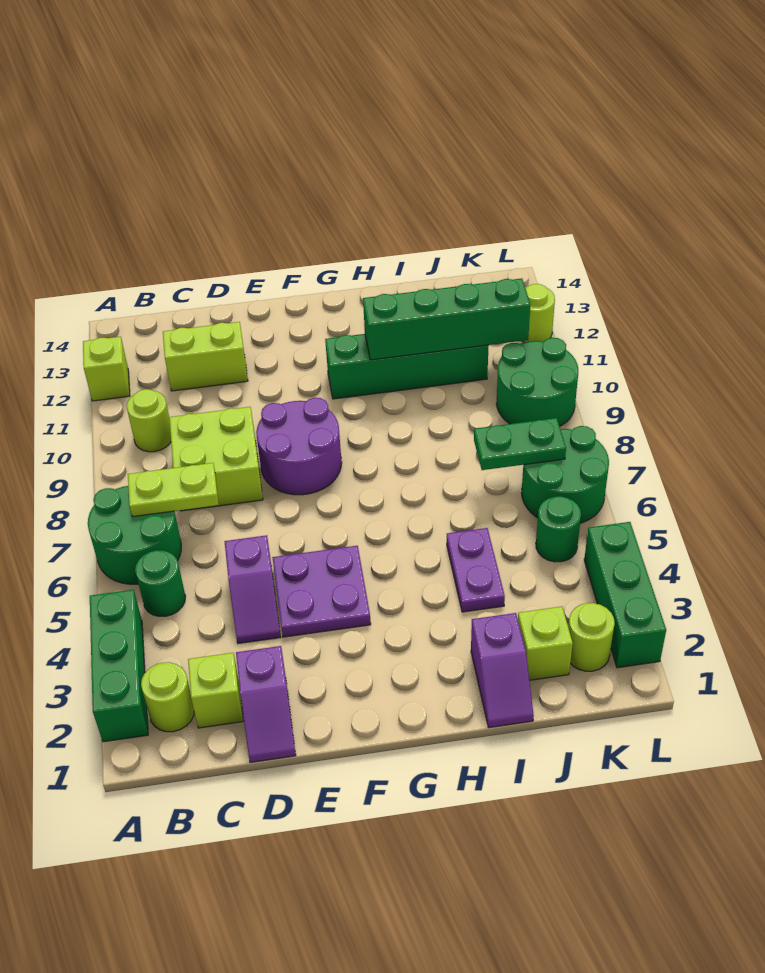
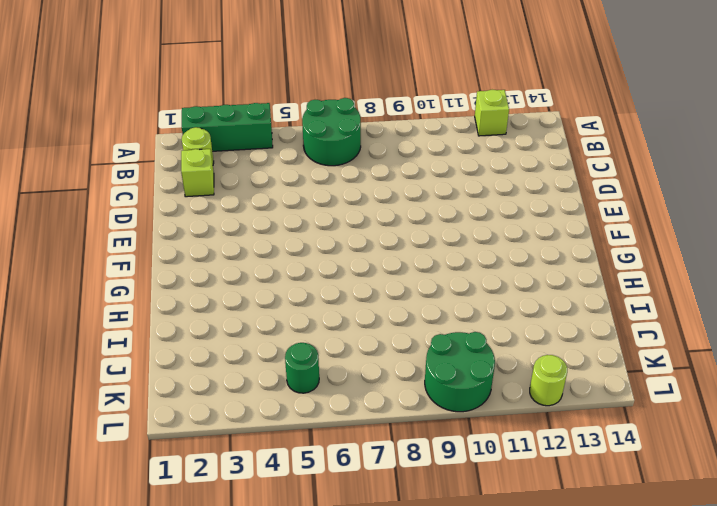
none -> green 1x1 round brick [135,550,185,616]
none -> lime 1x1 round brick [127,389,171,452]
none -> lime 2x2 brick [169,407,263,511]

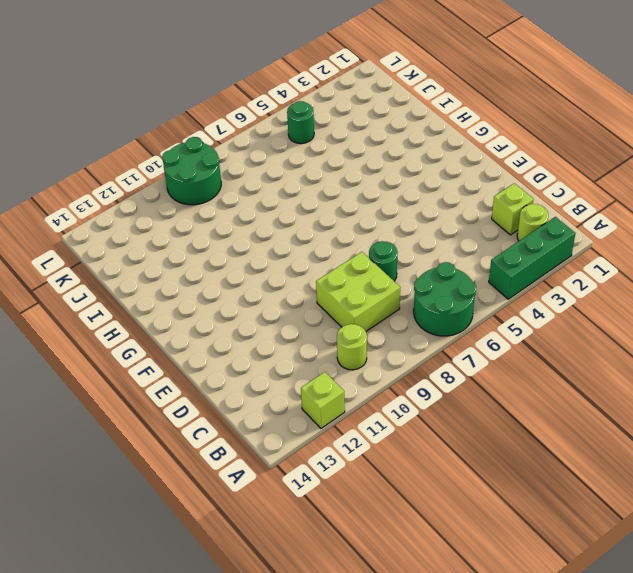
green 1x1 round brick [369,241,398,281] -> green 1x1 round brick moved to [135,550,185,616]
none -> lime 1x2 brick [163,322,248,391]
none -> purple 1x2 slope [236,646,296,762]
none -> purple 1x2 slope [224,535,281,643]

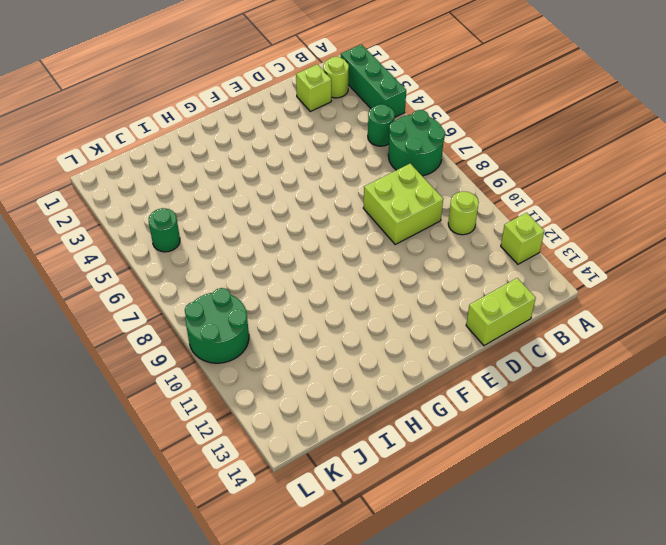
lime 1x2 brick [466,278,536,346] -> lime 1x2 brick moved to [163,322,248,391]
none -> purple 1x2 slope [236,646,296,762]
none -> purple 1x2 slope [224,535,281,643]
none -> purple 2x2 plate [272,546,371,637]

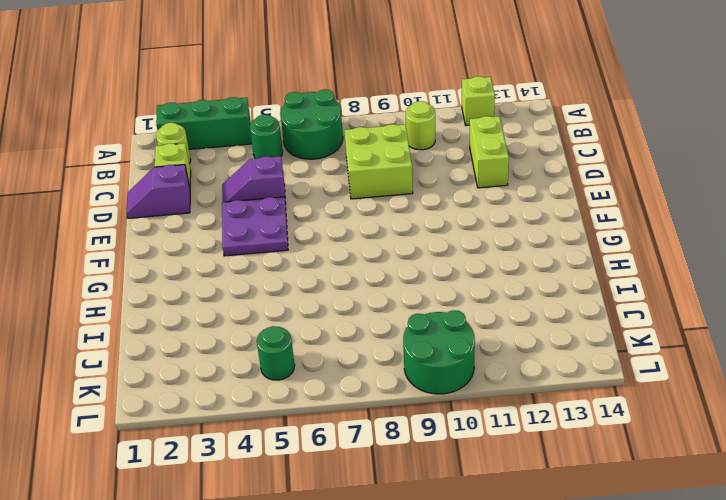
none -> purple 2x2 round brick [256,398,342,495]
none -> green 1x4 brick [325,334,489,399]
none -> purple 1x2 slope [471,613,534,728]

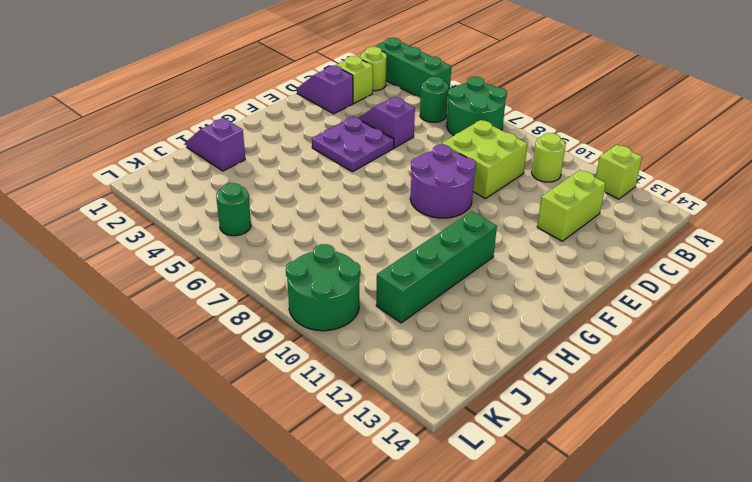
none -> purple 1x2 plate [447,528,505,612]
none -> lime 1x1 brick [518,607,573,680]
none -> lime 1x1 round brick [568,603,615,671]

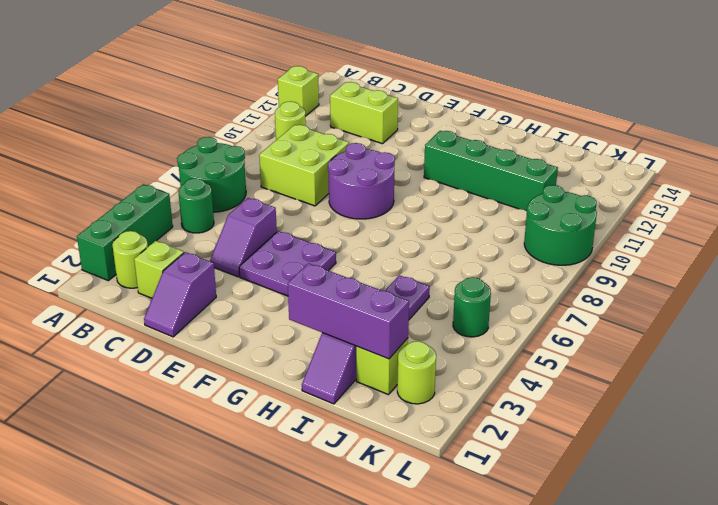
purple 1x3 brick [288,263,409,359] -> none
none -> green 2x2 round brick [522,426,609,523]
none -> green 1x3 brick [584,522,666,668]
none -> lime 1x1 round brick [522,284,555,343]

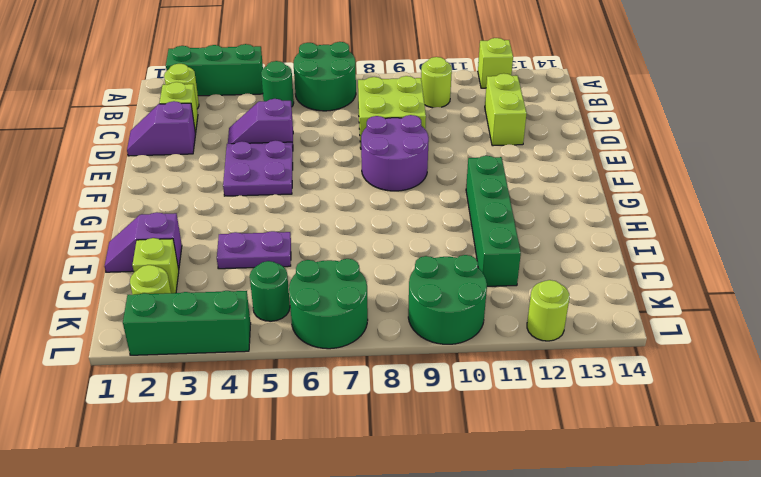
none -> lime 1x2 plate [128,463,218,517]
none -> green 1x4 brick [363,278,531,360]
none -> green 1x2 plate [474,418,566,470]

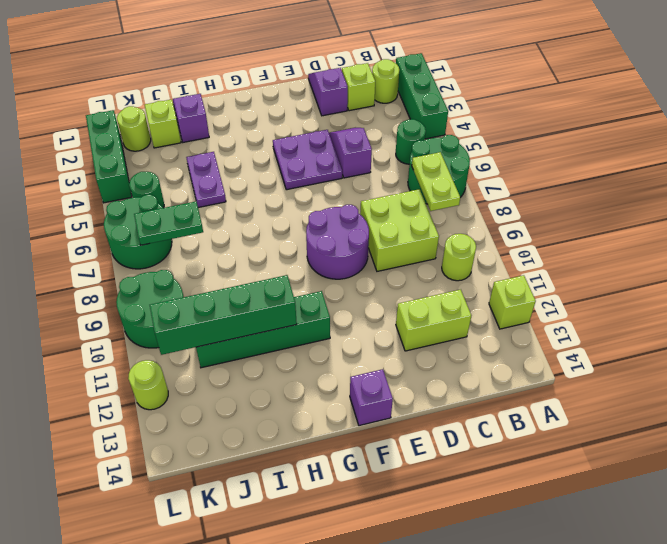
lime 1x2 plate [412,152,460,211] -> lime 1x2 plate turned to [128,463,218,517]
purple 1x1 brick [350,369,393,426] -> none

